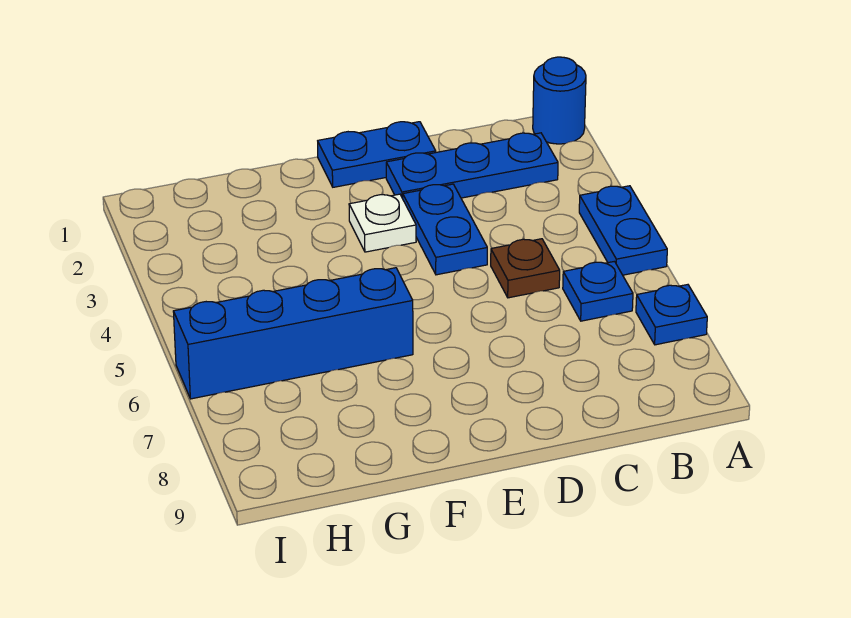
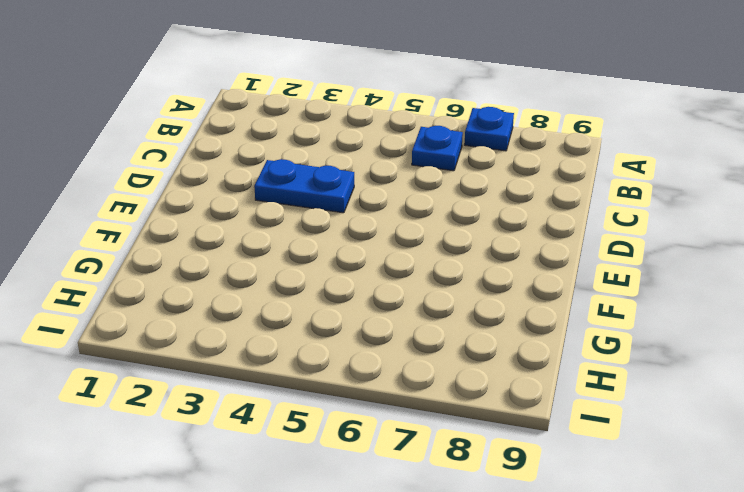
none -> blue 1x1 round brick [533,57,586,144]
none -> blue 1x2 plate [579,186,667,275]

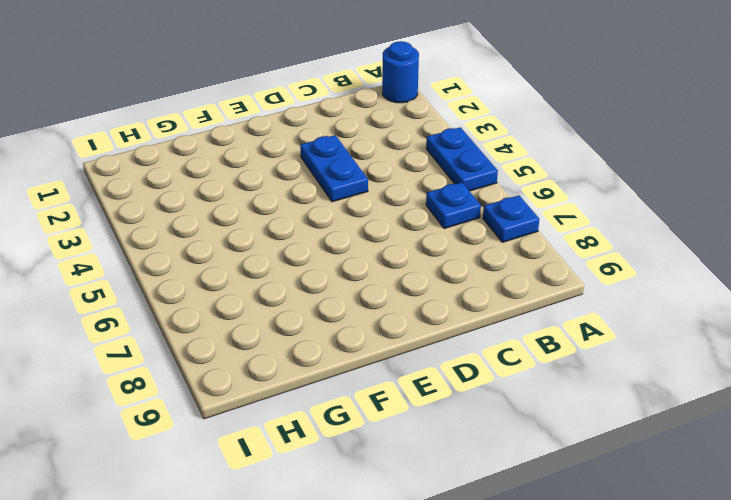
none -> blue 1x3 plate [386,133,558,198]
none -> brown 1x1 plate [491,239,560,298]

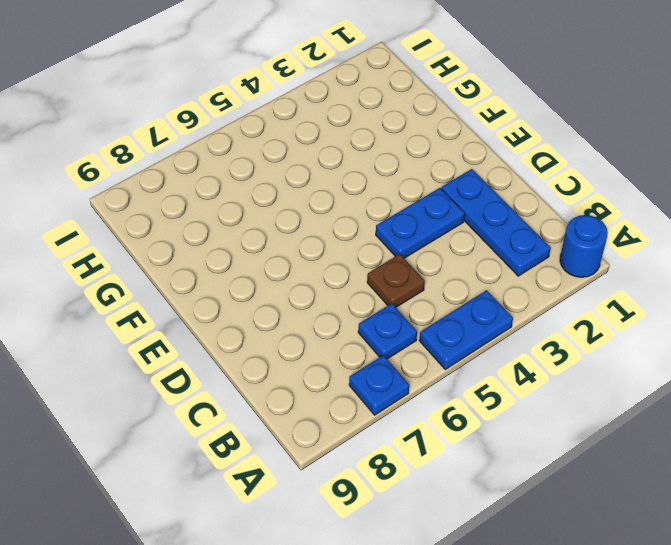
none -> blue 1x2 plate [318,122,436,187]
none -> white 1x1 plate [349,194,416,252]

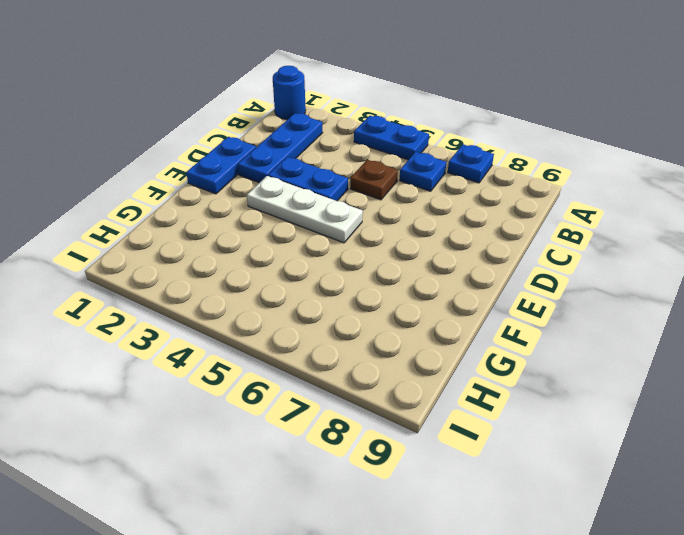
white 1x3 plate [247,176,363,243] -> white 1x1 plate [349,194,416,252]
none -> blue 1x4 brick [173,268,413,399]

